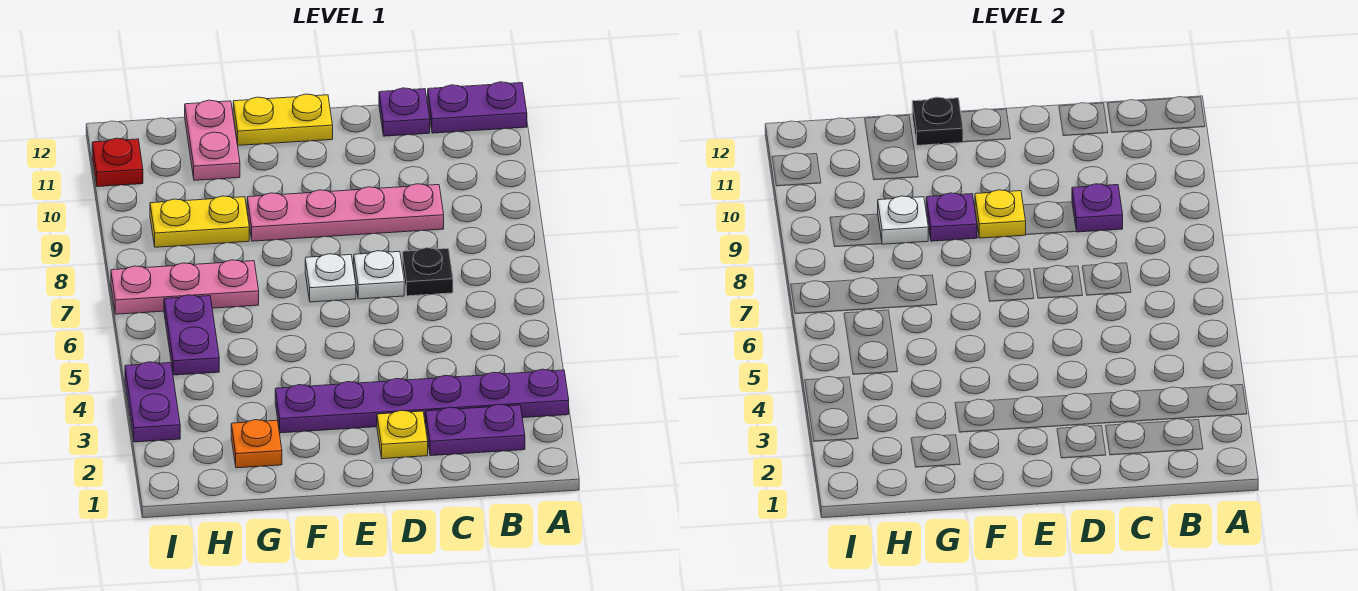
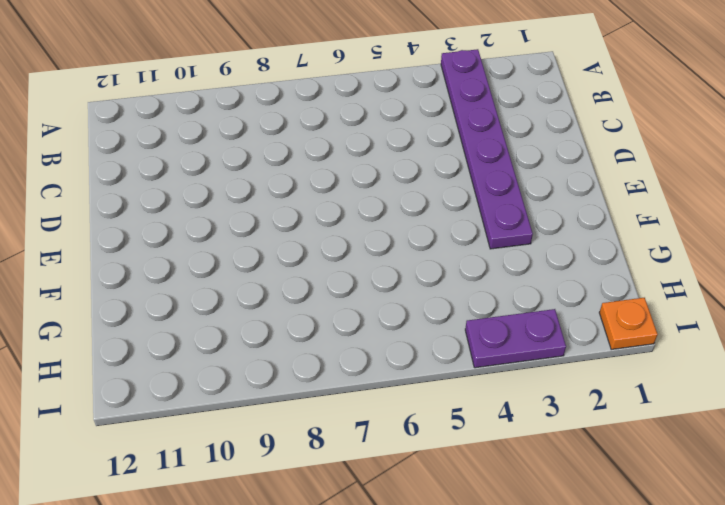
orange 1x1 plate [599,298,658,349] -> orange 1x1 plate moved to [231,420,282,468]
none -> purple 1x2 plate [428,82,527,133]
none -> purple 1x2 plate [426,404,525,456]
none -> black 1x1 plate [402,248,453,296]

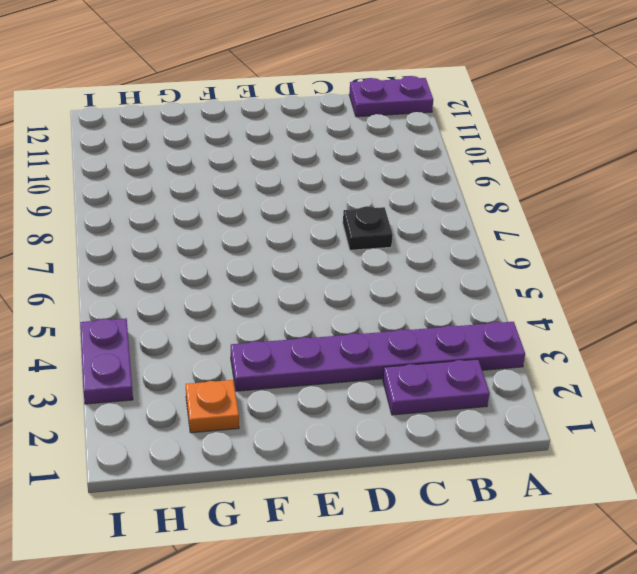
none -> pink 1x4 plate [247,184,444,241]
none -> purple 1x1 plate [379,88,430,136]
none -> yellow 1x1 plate [377,410,428,459]

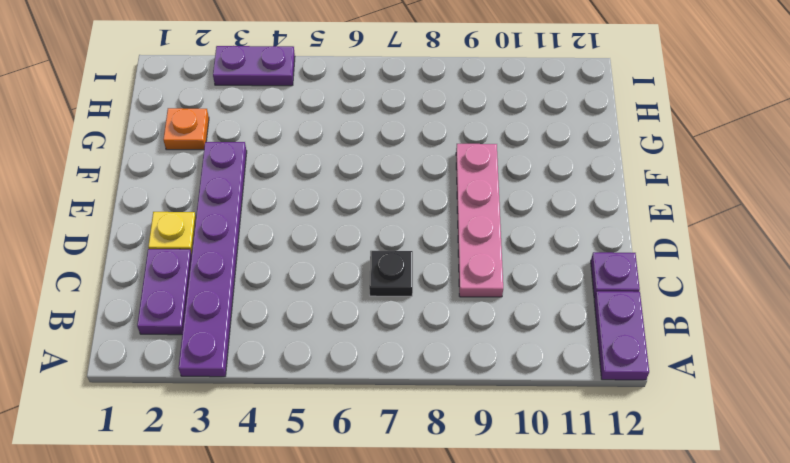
none -> white 1x1 plate [354,251,404,299]
none -> white 1x1 plate [305,254,356,302]
none -> yellow 1x2 plate [233,94,333,145]

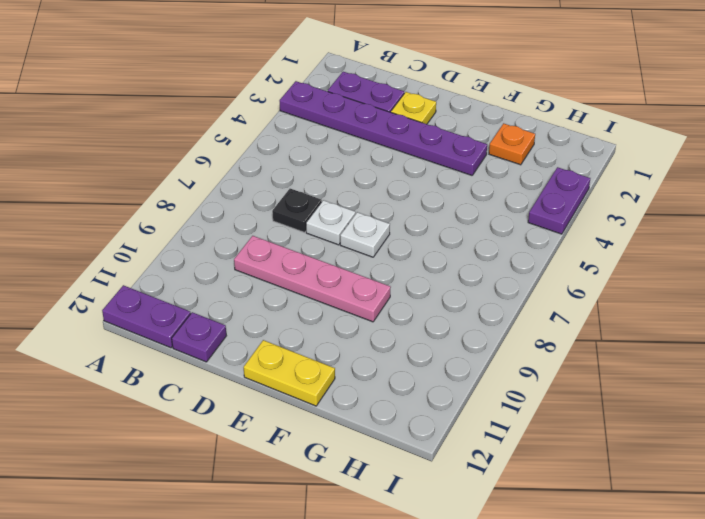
none -> pink 1x3 plate [111,260,259,314]
none -> yellow 1x2 plate [150,196,249,247]
none -> pink 1x2 plate [185,100,240,180]

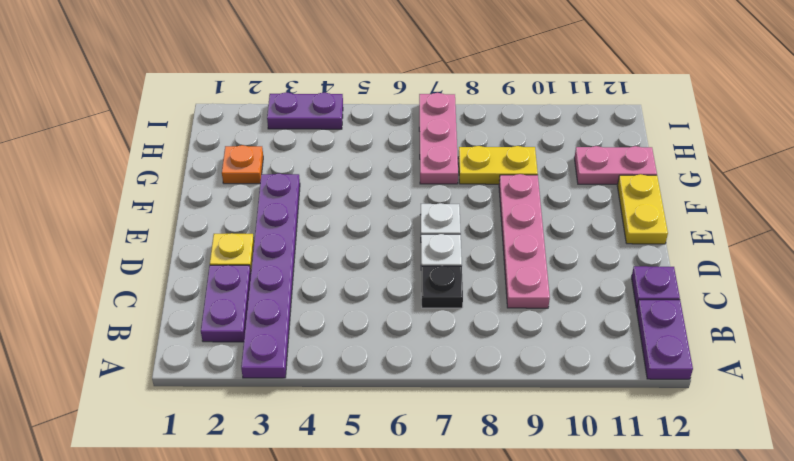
yellow 1x2 plate [458,146,538,184] -> yellow 1x2 plate turned to [150,196,249,247]
none -> purple 1x2 plate [164,295,219,375]
none -> red 1x1 plate [92,138,143,187]
none -> purple 1x1 plate [1072,184,1123,232]

